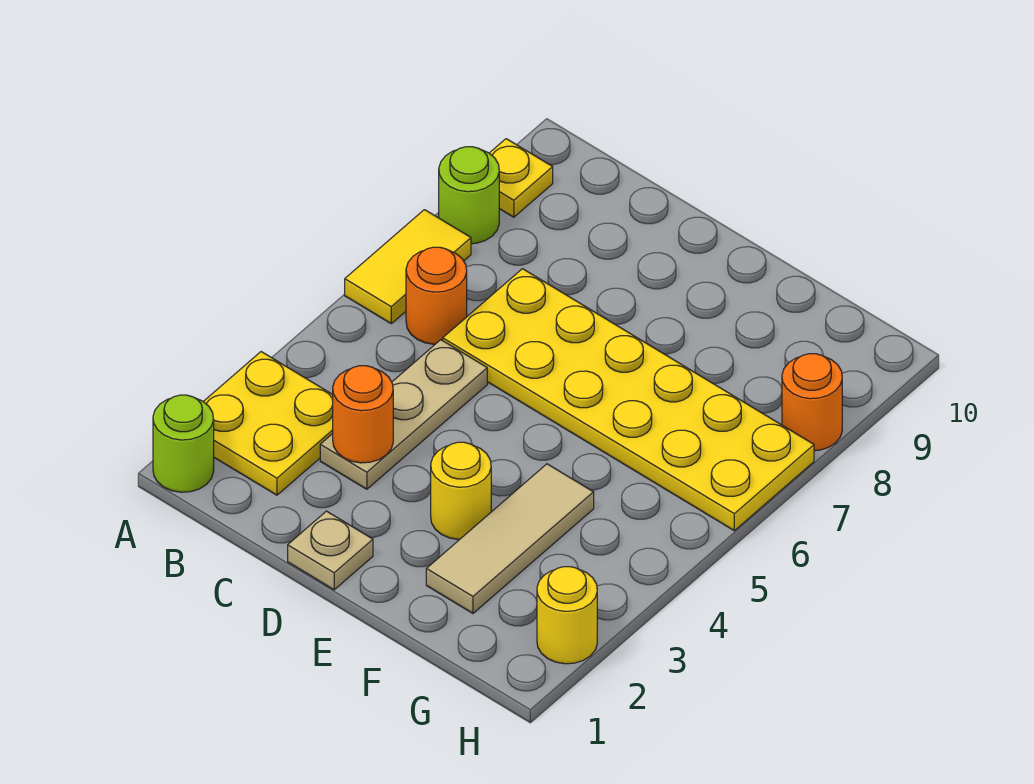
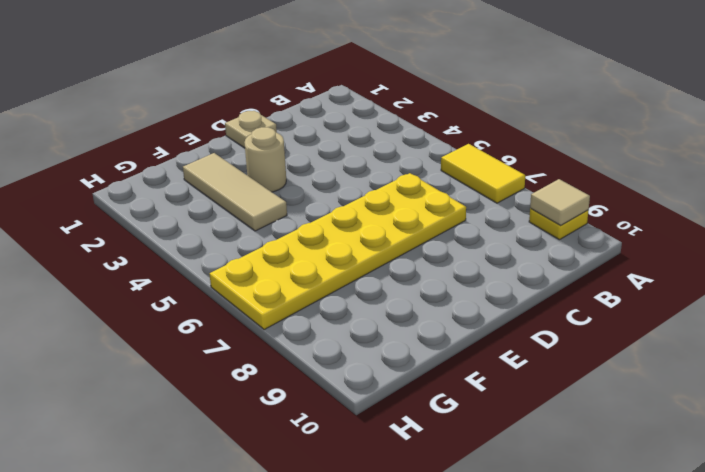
tan 1x1 tile [530,179,590,226] -> none
tan 1x1 round brick [244,127,286,192] -> yellow 1x1 round brick [431,442,491,540]
none -> lime 1x1 round brick [153,395,214,492]
none -> yellow 2x2 plate [203,352,333,495]
none -> lime 1x1 round brick [439,147,499,244]

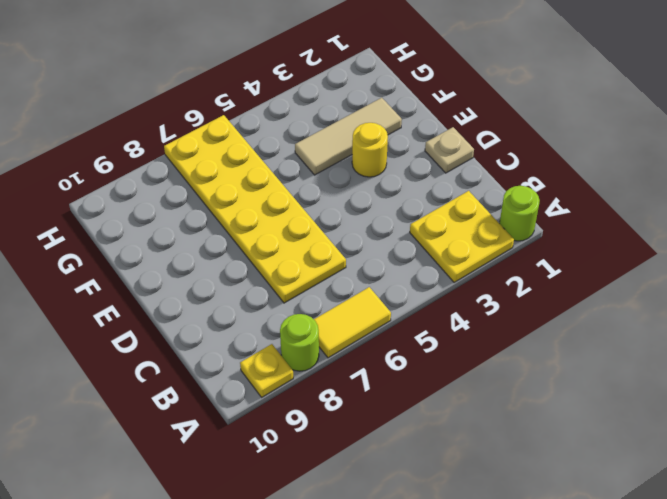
none -> orange 1x1 round brick [406,247,467,344]
none -> tan 1x3 plate [320,340,487,489]
none -> yellow 1x1 round brick [537,567,597,664]

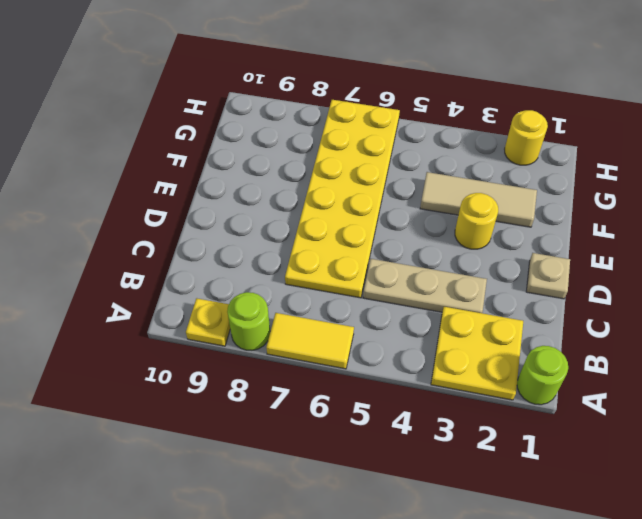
none -> orange 1x1 round brick [406,247,467,344]
none -> orange 1x1 round brick [782,354,842,451]
none -> orange 1x1 round brick [333,366,393,463]

